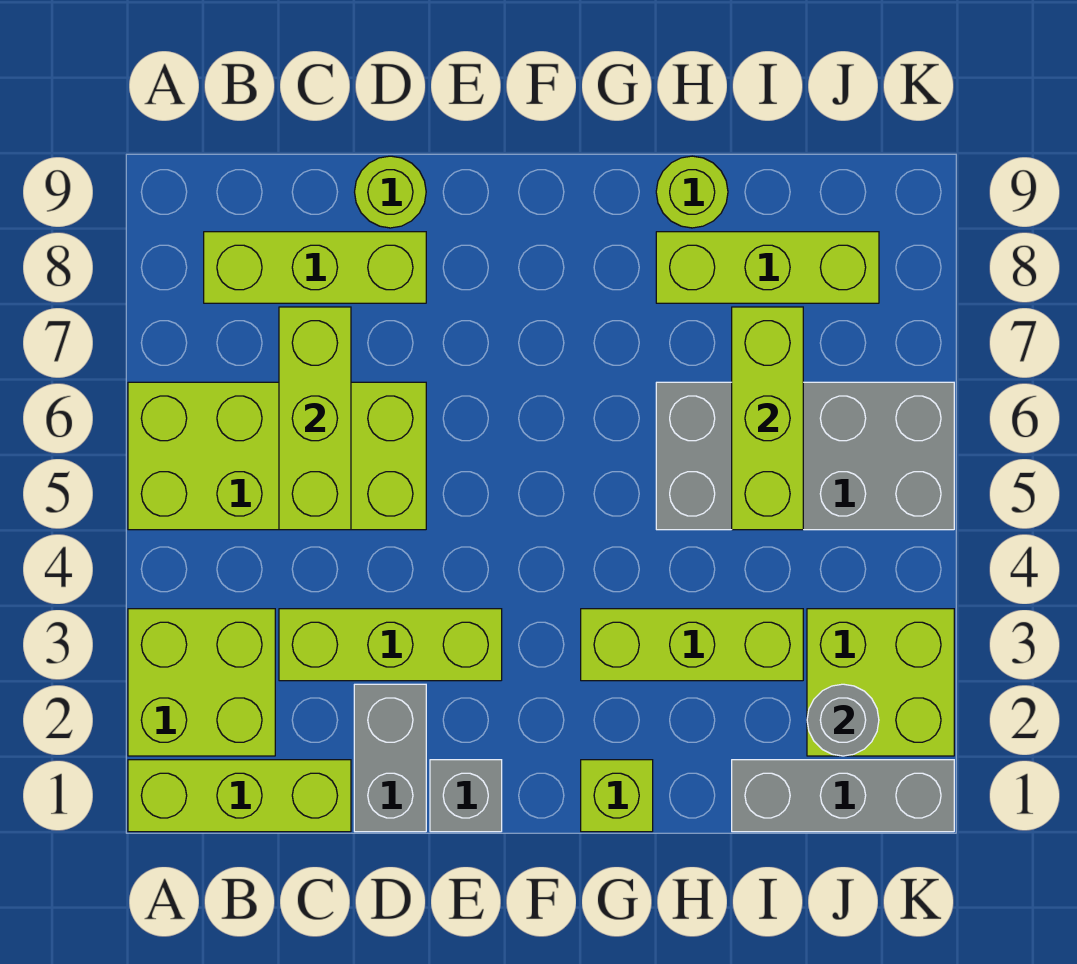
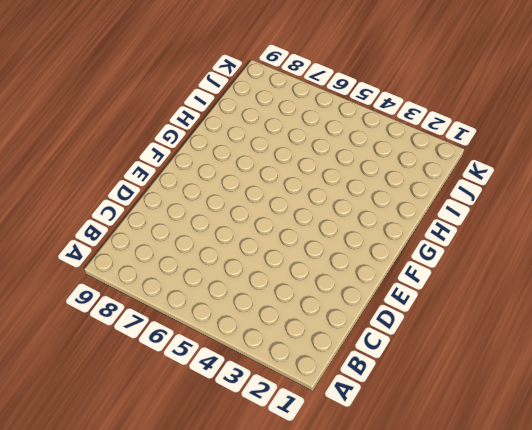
none -> lime 1x3 brick [128,760,351,832]
none -> lime 2x2 brick [128,609,275,756]
none -> lime 2x4 brick [128,382,426,530]

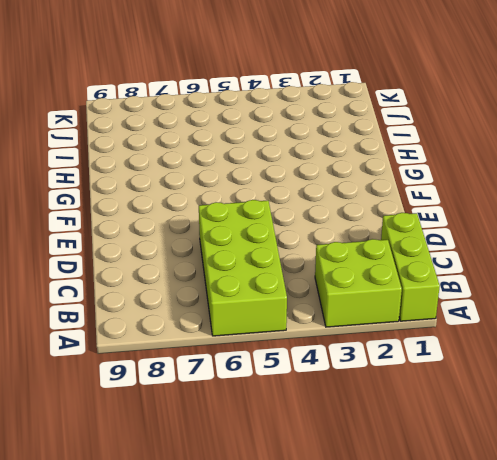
none -> lime 1x3 brick [204,232,426,303]
none -> lime 1x3 brick [279,609,502,681]
none -> grey 1x2 brick [354,684,426,832]

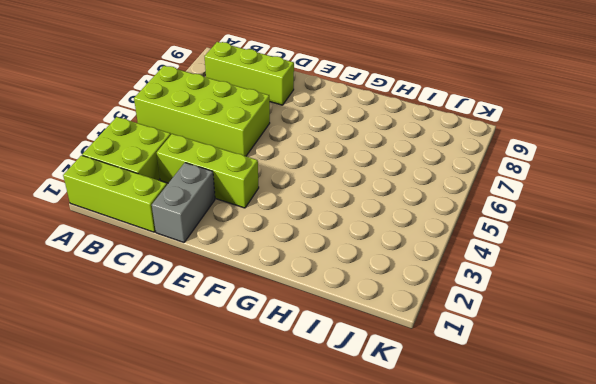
none -> lime 1x1 round brick [355,156,426,228]
none -> grey 1x1 brick [430,760,502,832]
none -> lime 1x1 brick [581,760,653,832]

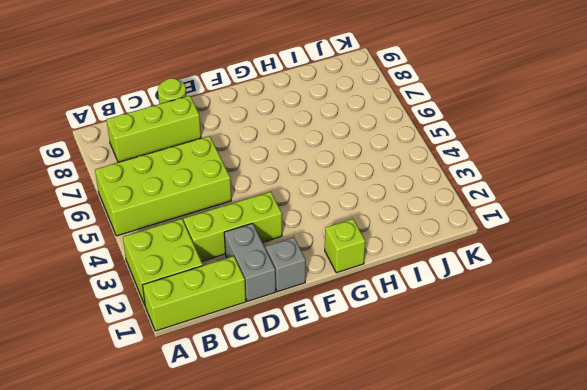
none -> lime 1x3 brick [581,609,803,681]
none -> grey 2x4 brick [656,382,954,530]
none -> lime 1x3 brick [656,232,879,303]

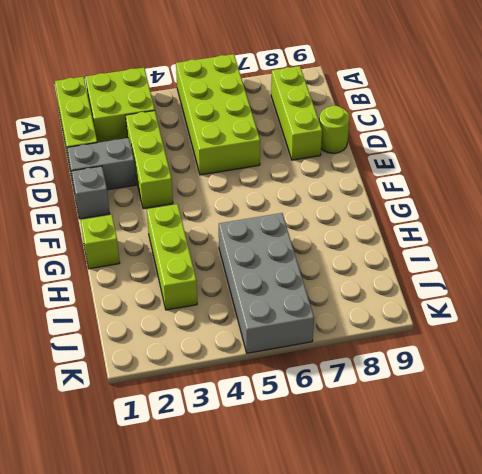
none -> lime 1x3 brick [656,232,879,303]
none -> lime 1x1 round brick [656,156,728,228]
none -> grey 1x3 brick [732,760,954,832]

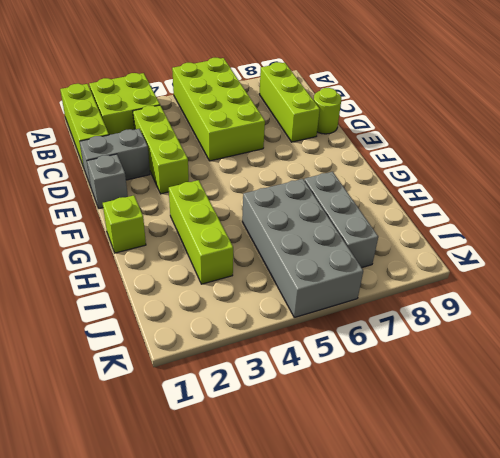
grey 1x3 brick [304,172,378,268] -> grey 1x3 brick moved to [732,760,954,832]
none -> lime 1x3 brick [656,232,879,303]
none -> lime 1x1 round brick [656,156,728,228]
none -> lime 2x2 brick [807,609,954,756]

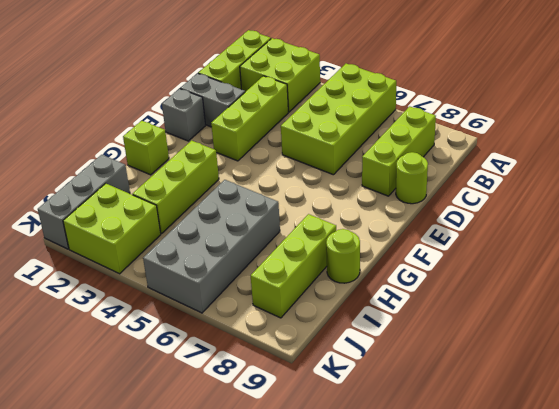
none -> lime 1x3 brick [279,307,351,530]
none -> lime 1x3 brick [732,307,803,530]
none -> grey 1x1 round brick [807,684,879,756]

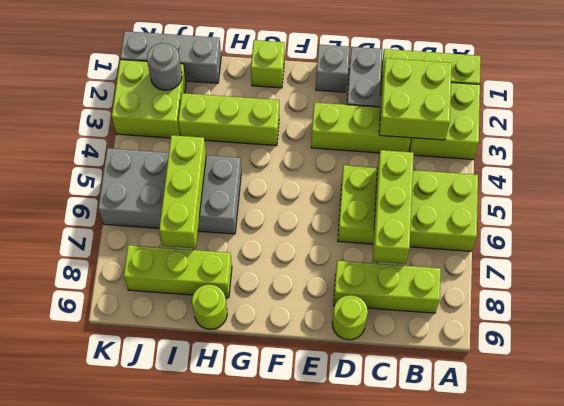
lime 2x2 brick [379,58,452,140] -> none

